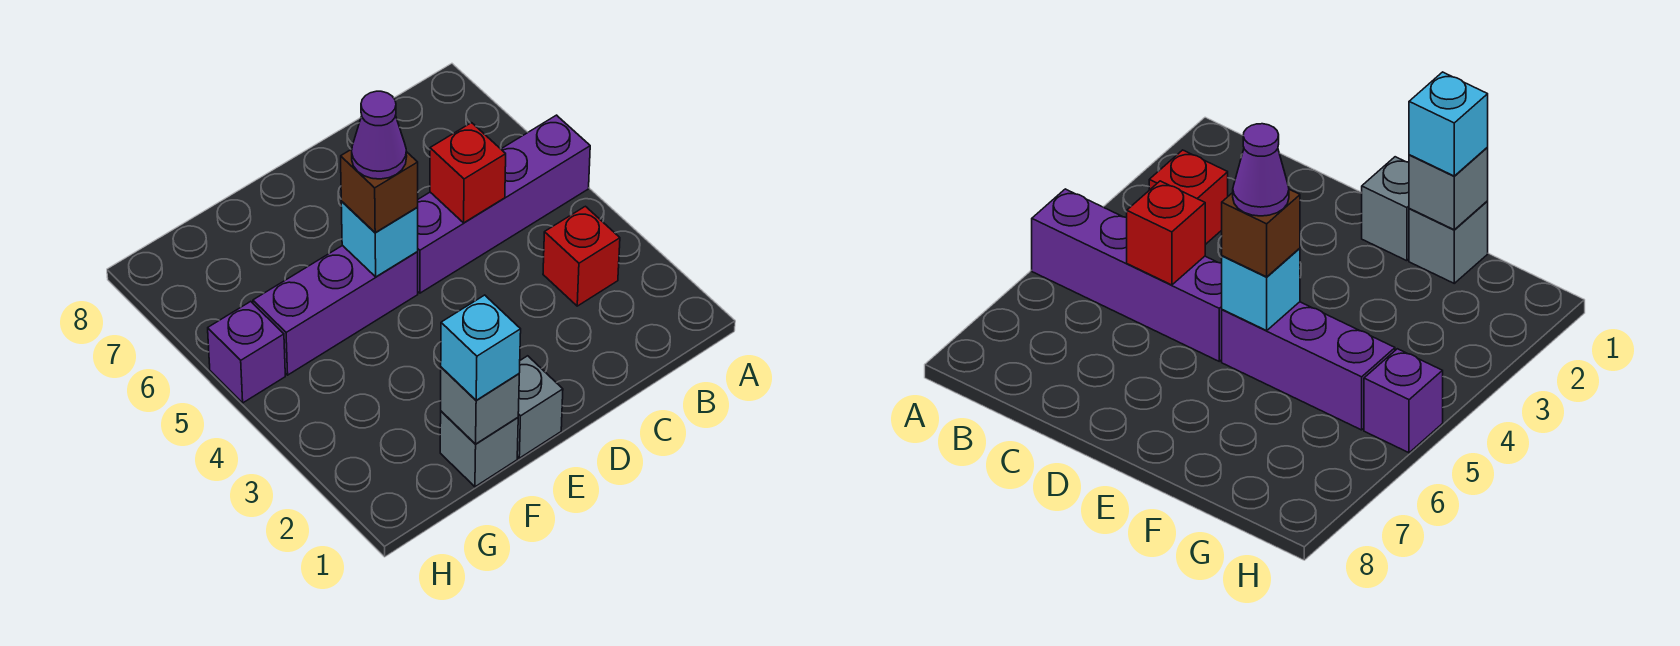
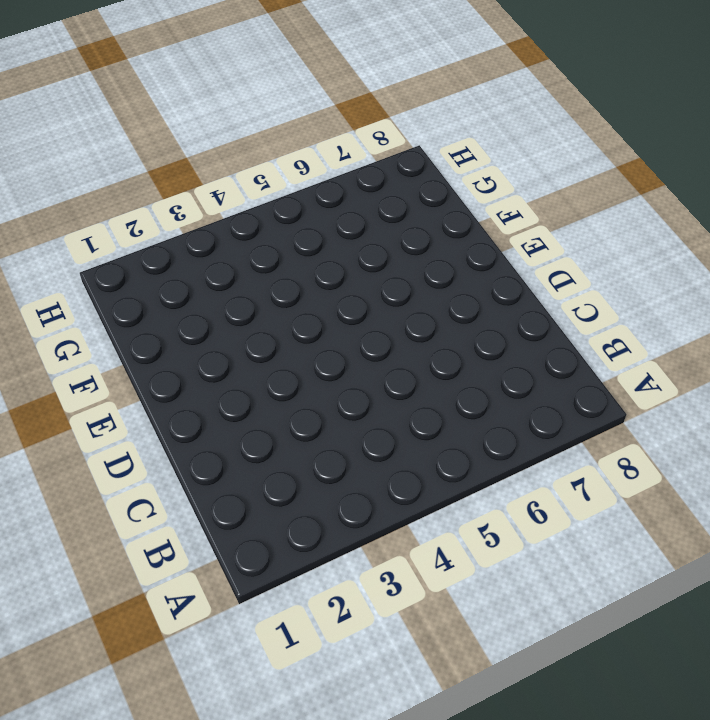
none -> purple 1x4 brick [417,115,590,293]
none -> red 1x1 brick [543,206,620,306]
none -> grey 1x1 brick [517,356,563,458]

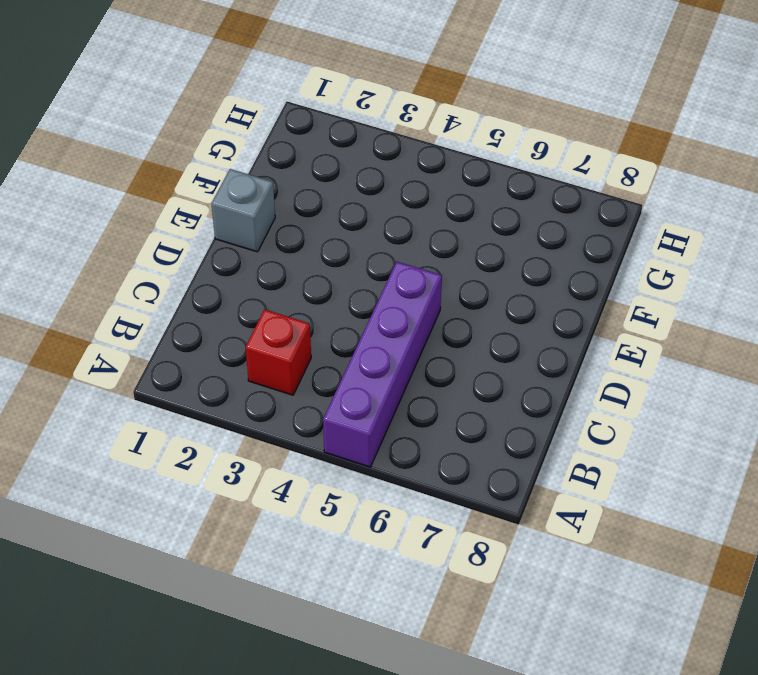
none -> purple 1x3 brick [253,245,418,375]
none -> grey 1x1 brick [440,411,518,487]
none -> purple 1x1 brick [208,301,285,403]

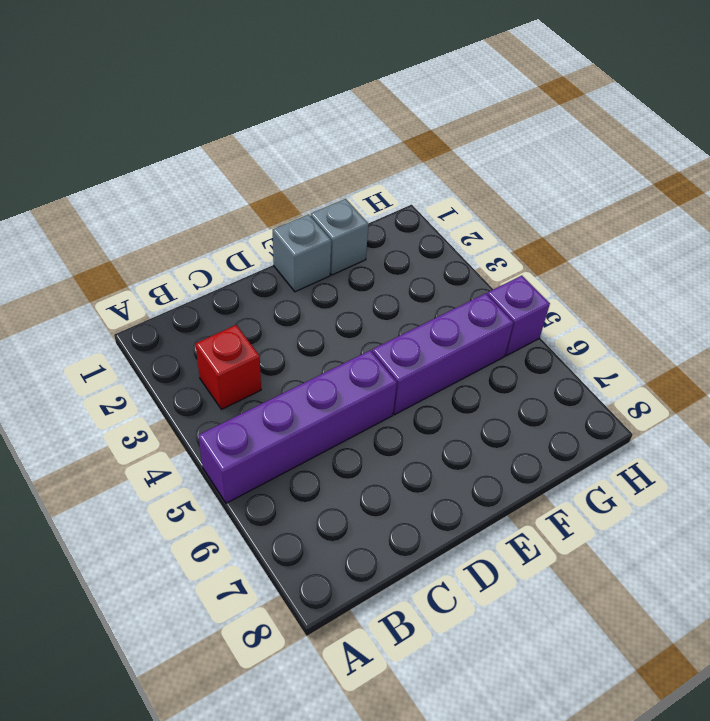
none -> red 1x1 brick [430,123,506,223]
none -> cyan 1x1 brick [341,201,418,277]
none -> grey 1x1 brick [441,367,519,444]

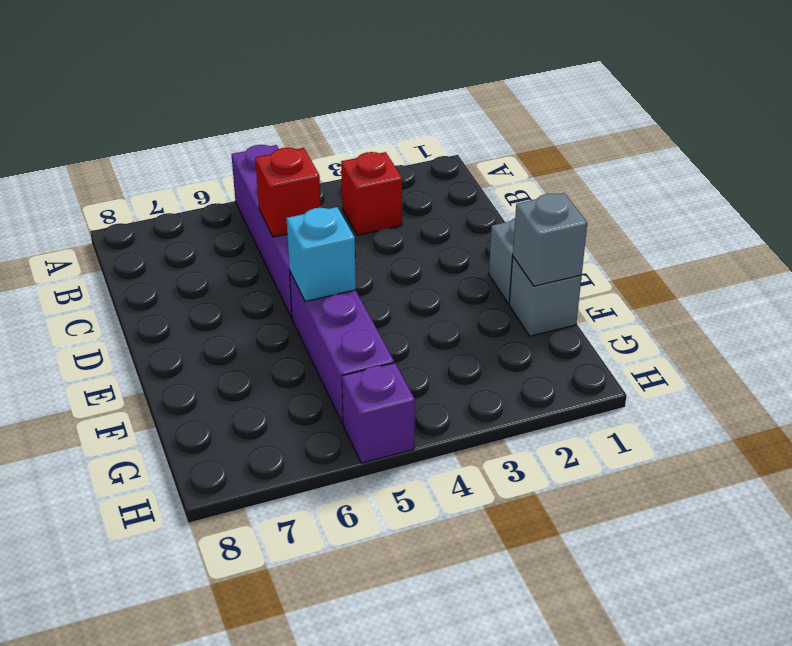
none -> brown 1x1 brick [341,149,418,232]
none -> cyan 1x1 brick [441,295,521,400]
none -> purple 1x1 cone [352,91,407,179]

